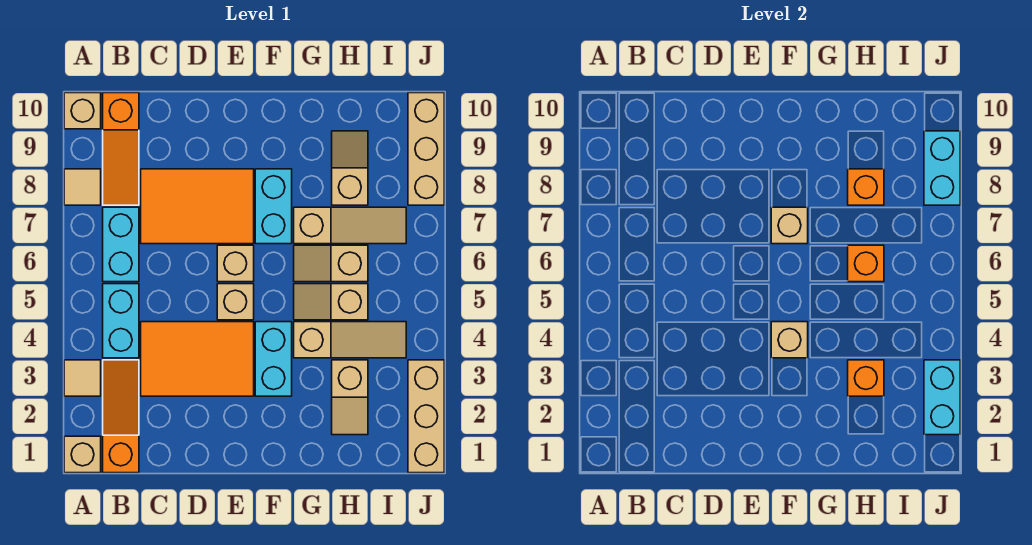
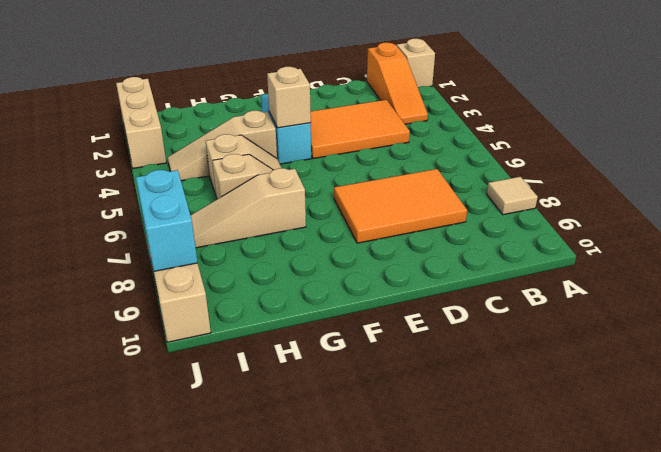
none -> tan 1x1 tile [64,360,101,396]
none -> tan 1x1 brick [64,93,101,129]
none -> cyan 1x2 brick [103,284,139,358]

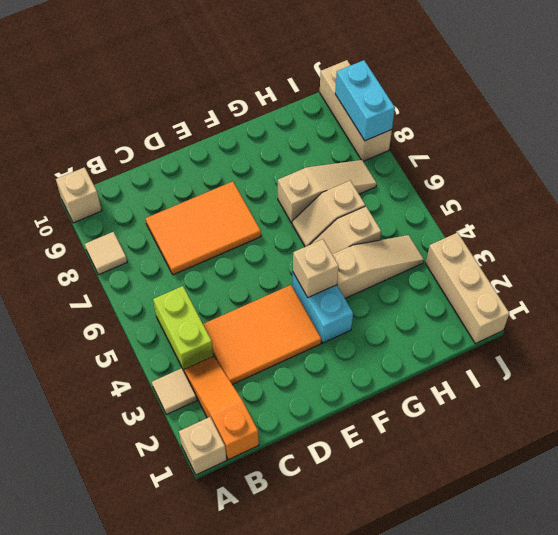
lime 1x2 brick [153,286,213,371] -> cyan 1x2 brick [103,284,139,358]
none -> cyan 1x2 brick [103,207,139,282]
none -> orange 1x3 slope [103,93,139,205]
none -> tan 1x1 brick [217,284,254,320]

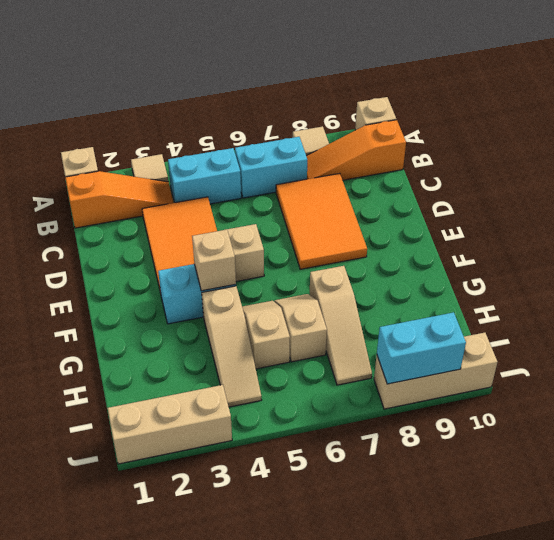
none -> tan 1x1 brick [217,245,254,282]
none -> cyan 1x2 brick [255,169,292,244]
none -> tan 1x2 slope [332,360,368,435]

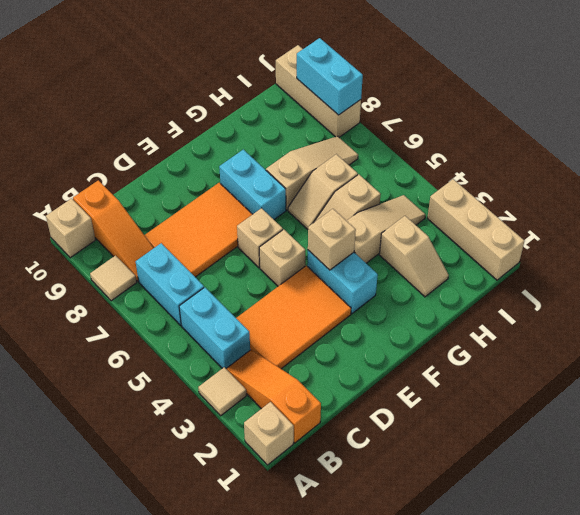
none -> tan 1x2 slope [332,131,368,205]
none -> tan 1x1 brick [771,207,808,244]
none -> orange 1x1 brick [848,360,884,396]

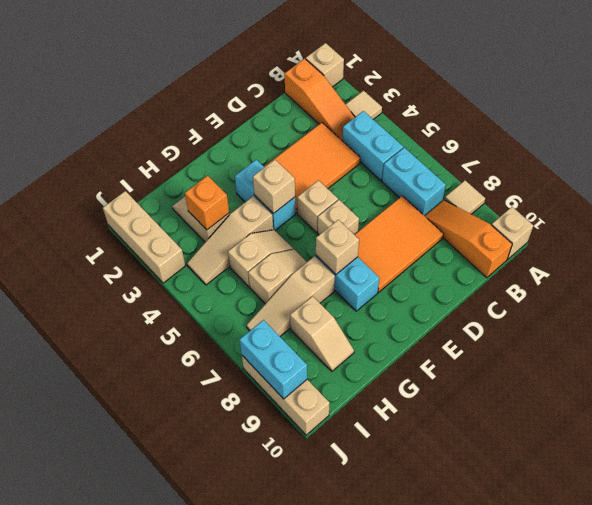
none -> orange 1x1 brick [848,245,884,282]
none -> orange 1x1 brick [848,169,884,205]
none -> cyan 1x2 brick [924,360,960,435]

